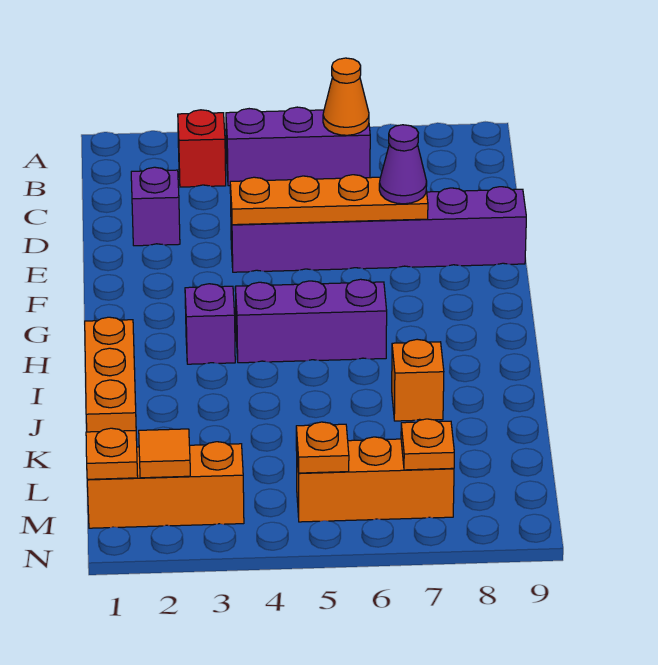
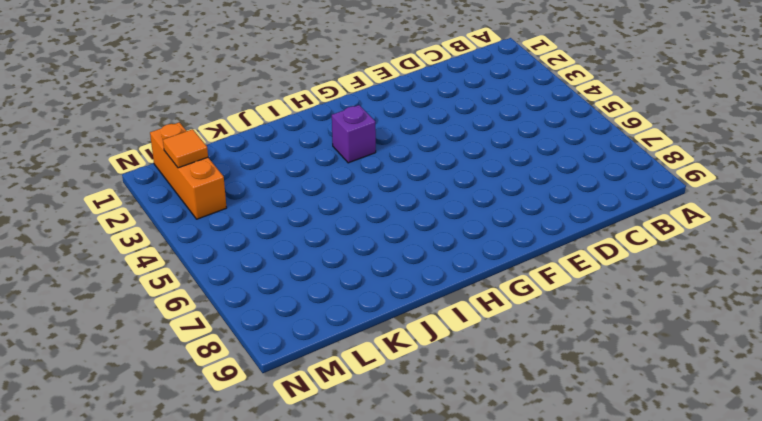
none -> red 1x1 brick [178,110,226,187]
none -> purple 1x3 brick [226,107,370,186]
none -> purple 1x1 brick [131,167,180,246]

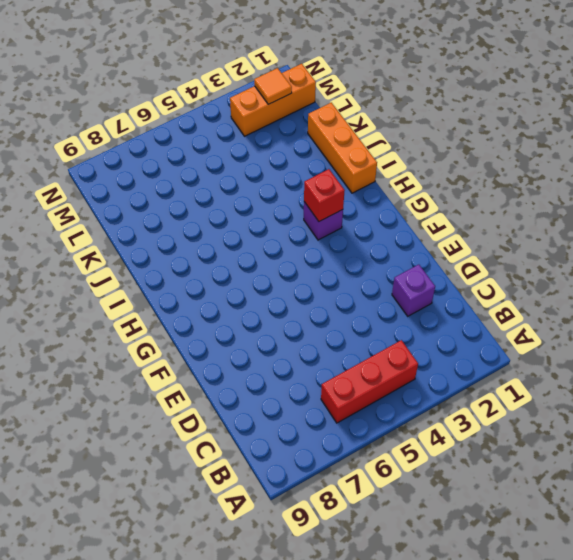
red 1x3 brick [321,340,418,423] -> purple 1x3 brick [226,107,370,186]
red 1x1 brick [304,169,345,221] -> red 1x1 brick moved to [178,110,226,187]
none -> purple 1x6 brick [231,187,526,272]
none -> purple 1x3 brick [235,279,387,363]
none -> orange 1x1 brick [392,339,444,421]

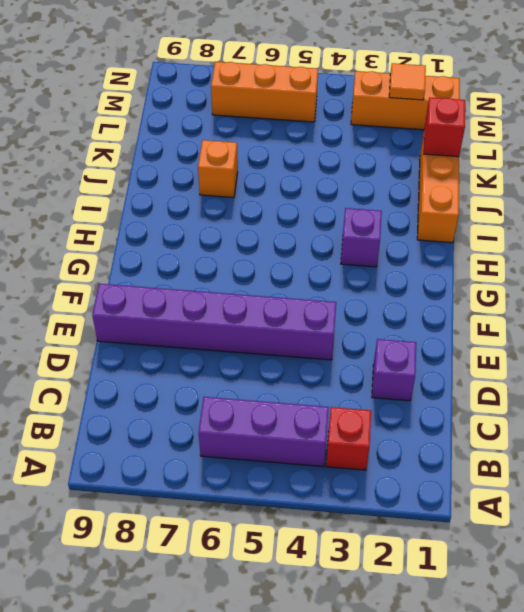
red 1x1 brick [424,98,465,157] -> none
none -> purple 1x3 brick [235,279,387,363]
none -> orange 1x1 cone [323,58,369,135]
none -> orange 1x4 plate [230,175,428,225]

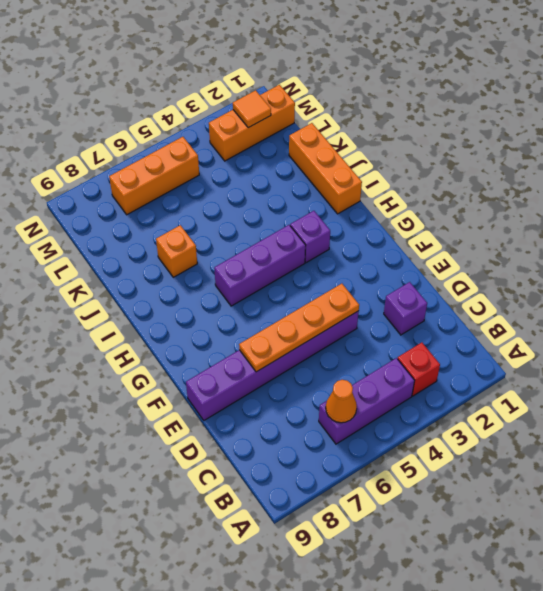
none -> orange 1x1 plate [86,428,138,479]
none -> orange 1x1 plate [296,422,349,473]
none -> orange 1x1 plate [401,419,454,470]

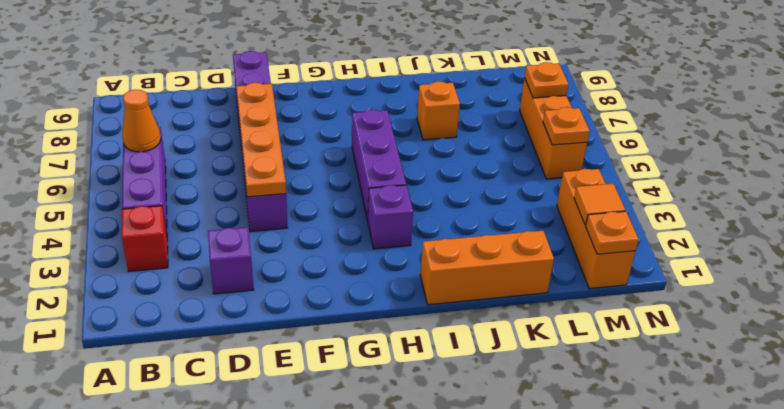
none -> purple 1x1 cone [379,125,427,204]

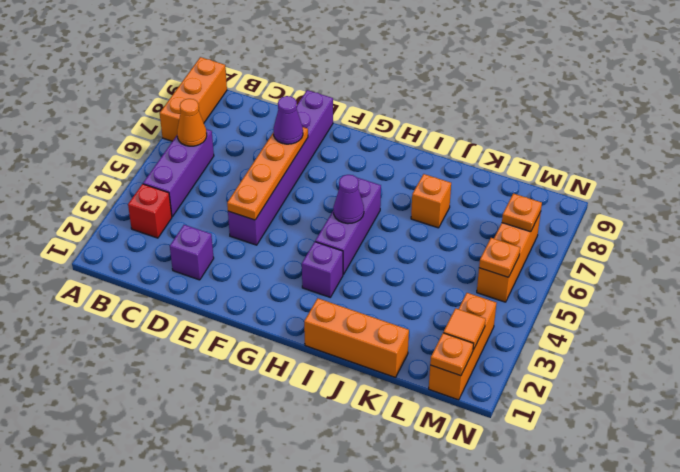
orange 1x3 brick [160,57,227,141] -> none
purple 1x1 cone [333,175,364,224] -> none

